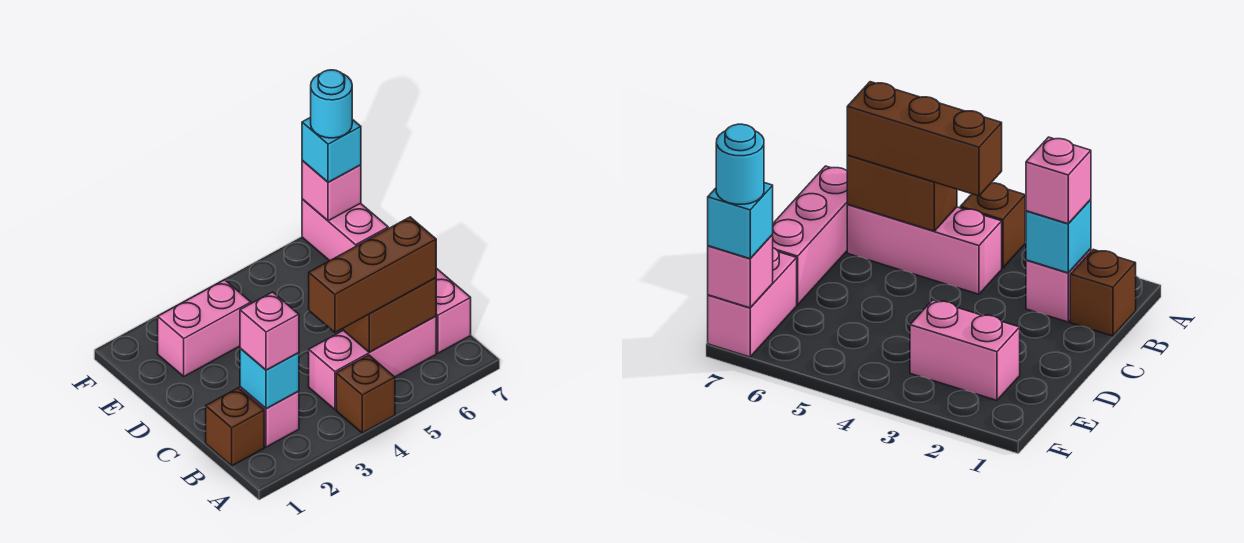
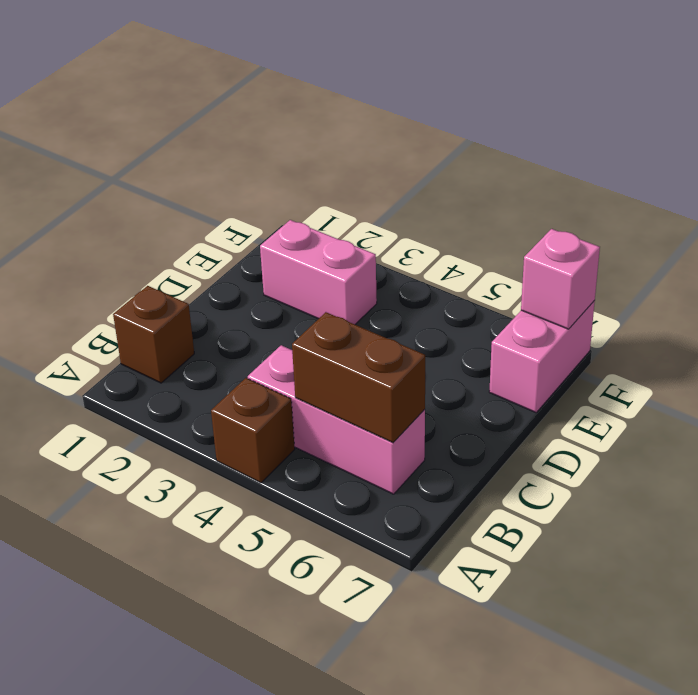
none -> pink 1x1 brick [240,387,299,447]
none -> pink 1x3 brick [436,268,471,353]
none -> cyan 1x1 brick [240,349,299,409]

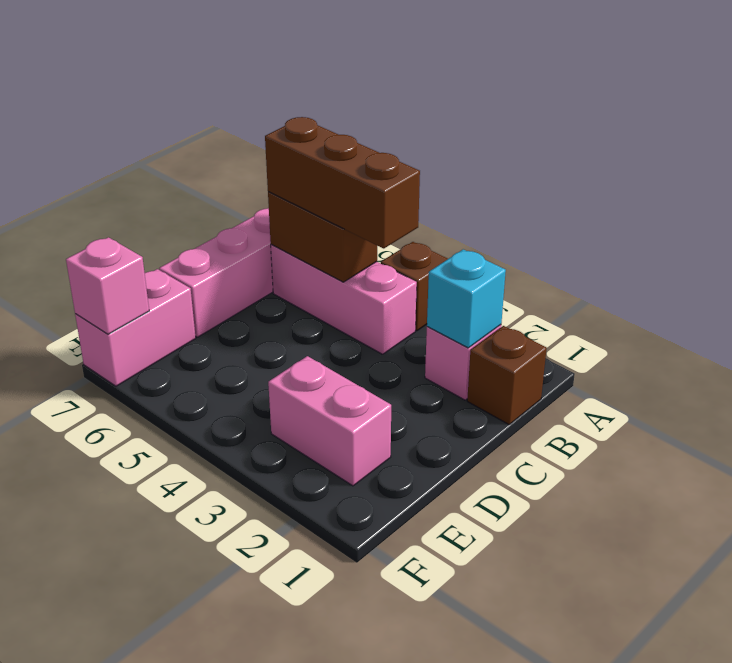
none -> pink 1x1 brick [240,292,299,370]
none -> cyan 1x1 brick [302,117,361,182]
none -> cyan 1x1 round brick [311,70,352,138]

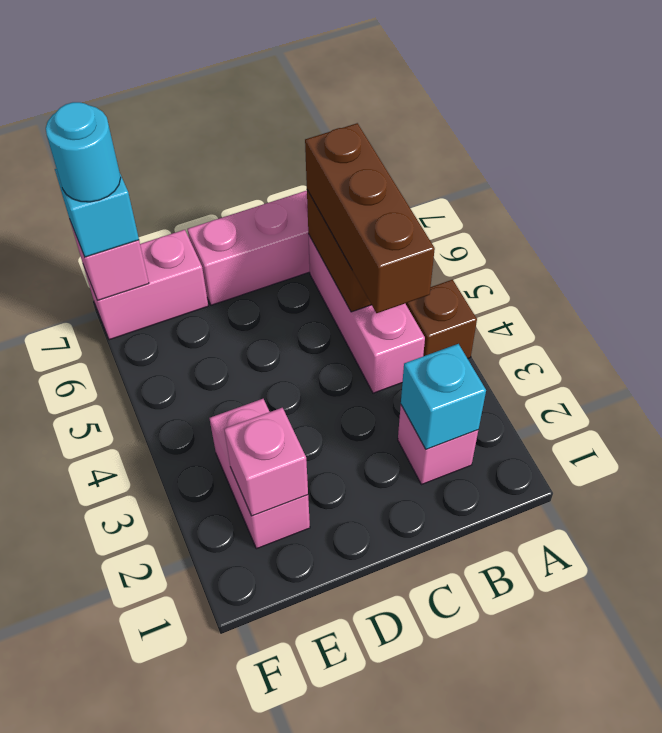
pink 1x1 brick [224,408,308,516] -> pink 1x1 brick moved to [240,292,299,370]
none -> brown 1x1 brick [206,388,264,466]

